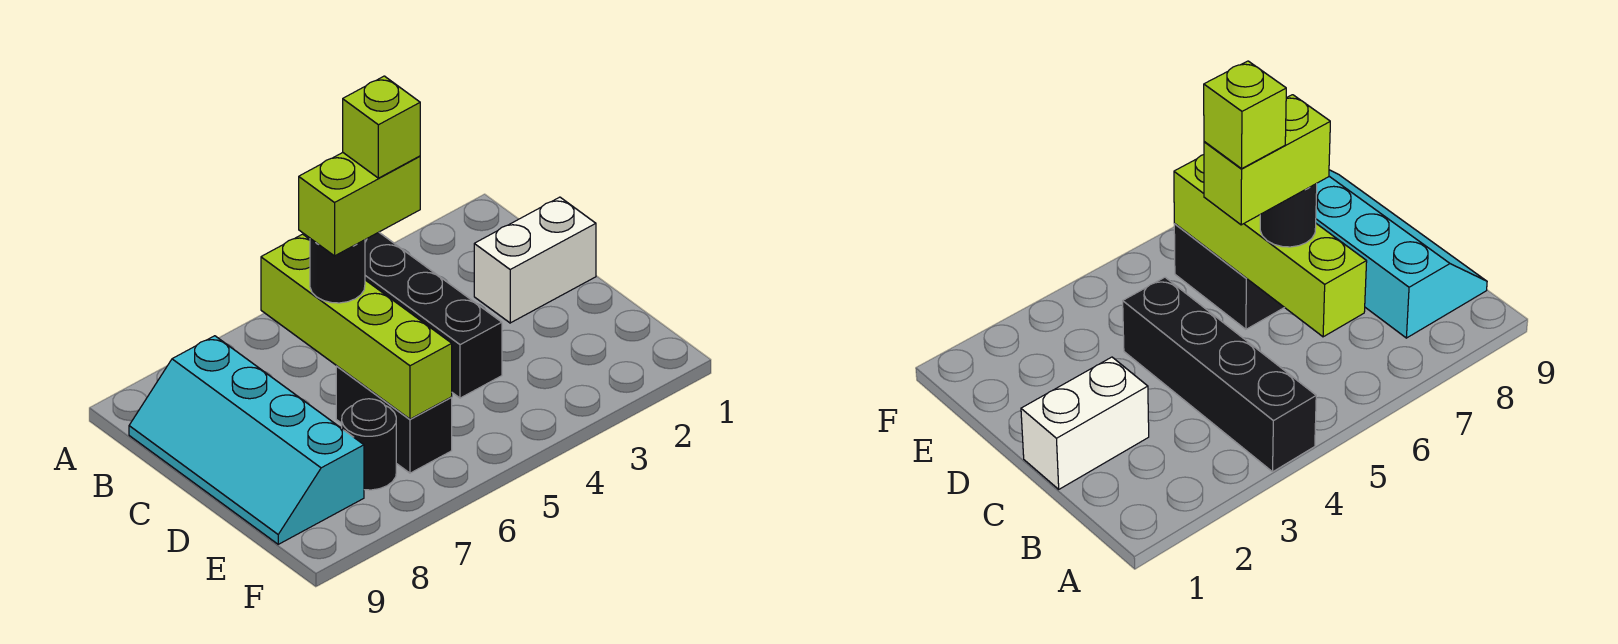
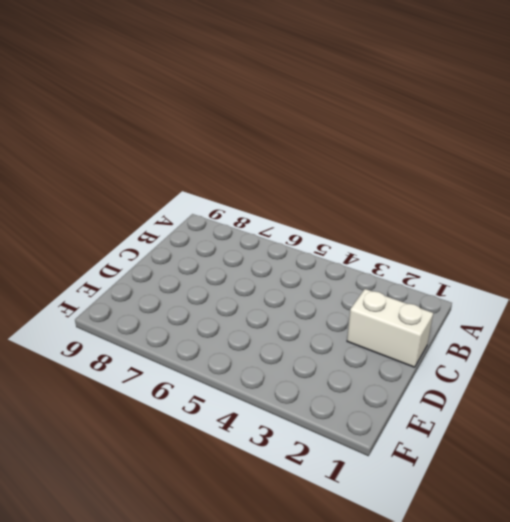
none -> black 1x4 brick [365,232,502,398]
none -> cyan 2x4 slope [129,336,364,544]

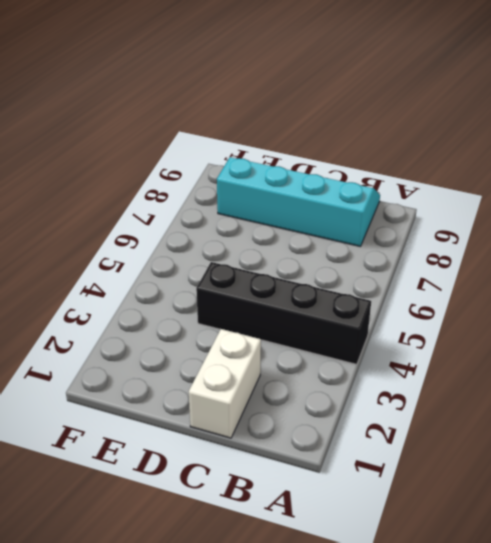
none -> black 1x2 brick [336,366,452,473]
none -> black 1x1 round brick [342,399,396,490]

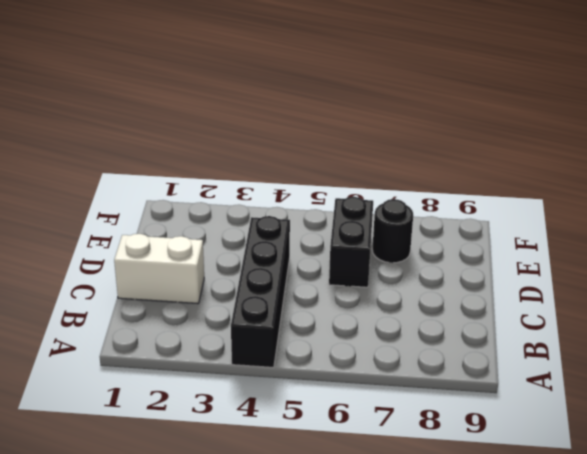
none -> cyan 2x4 slope [129,336,364,544]
none -> lime 1x4 brick [261,234,452,419]

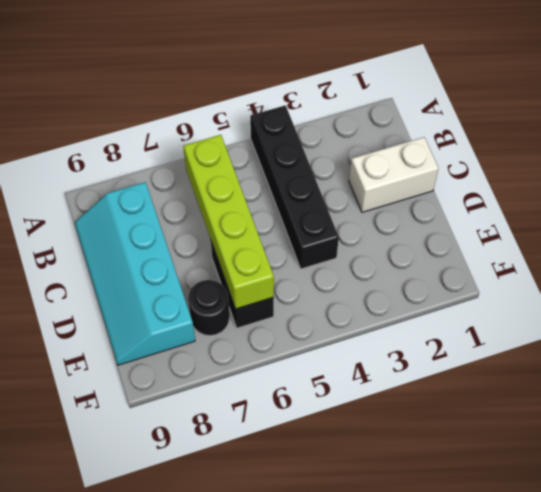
none -> black 1x1 round brick [310,239,365,303]
none -> lime 1x2 brick [299,153,420,256]

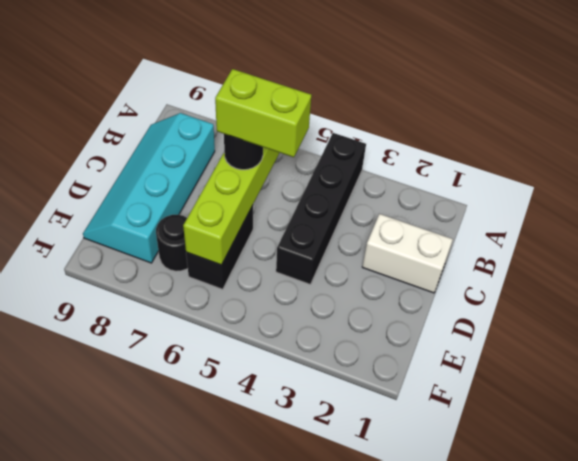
none -> lime 1x1 brick [343,76,420,178]

